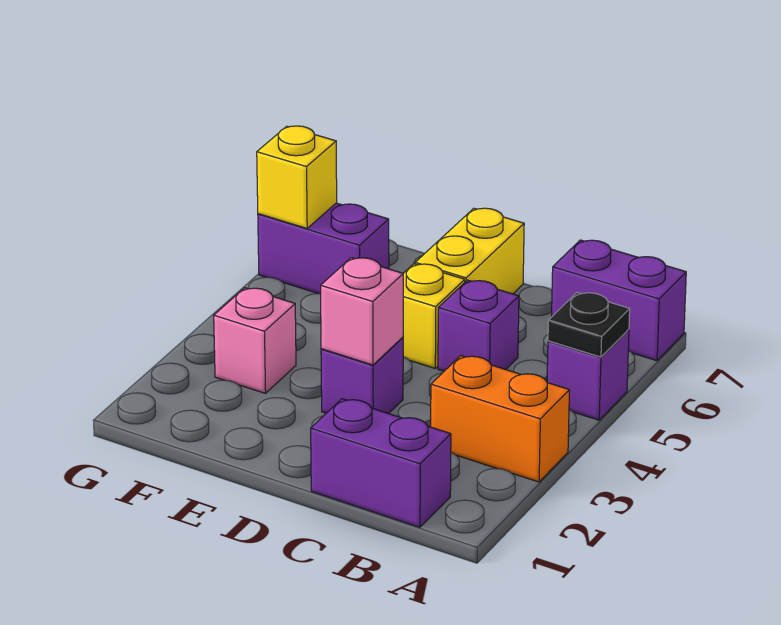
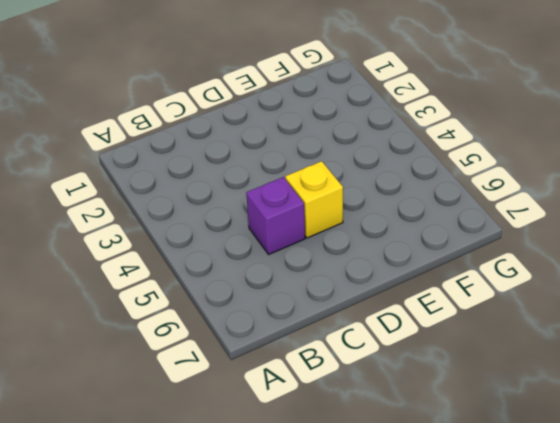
none -> orange 1x2 brick [431,356,570,482]
none -> purple 1x1 brick [547,329,629,420]
none -> purple 1x2 brick [552,240,686,361]

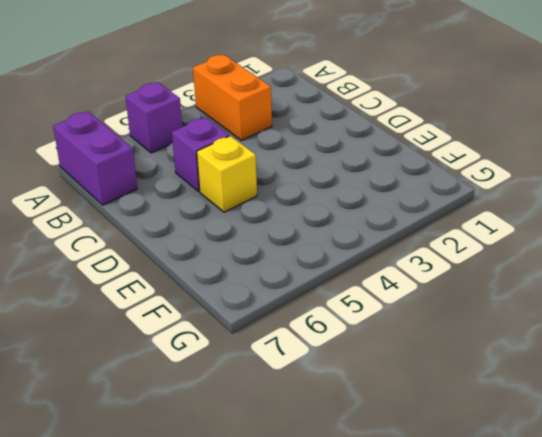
none -> purple 1x2 brick [311,399,451,527]
none -> purple 1x1 brick [321,337,403,414]
none -> yellow 1x2 brick [415,208,524,294]

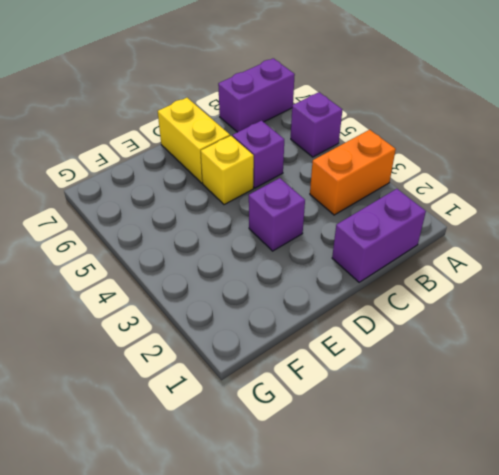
none -> pink 1x1 brick [214,288,296,393]
none -> purple 1x2 brick [258,203,389,294]
none -> black 1x1 plate [548,293,630,357]

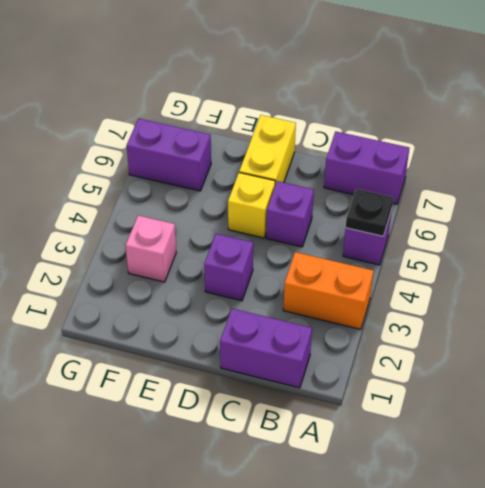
none -> pink 1x1 brick [321,258,403,365]
none -> yellow 1x1 brick [257,126,337,228]

